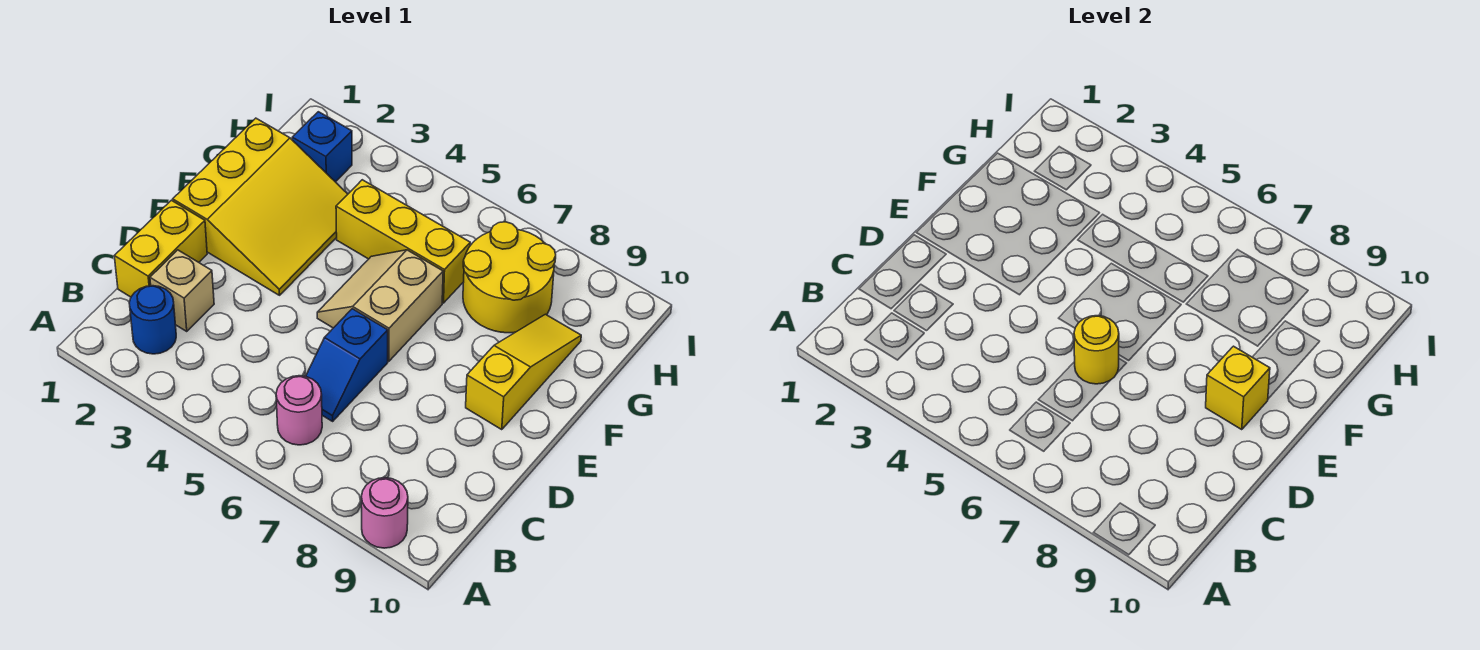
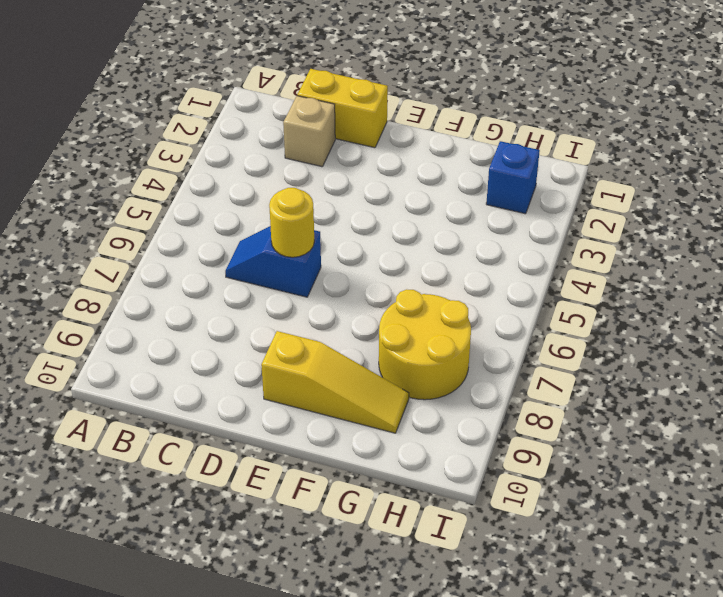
none -> pink 1x1 round brick [361,478,408,548]
none -> blue 1x1 round brick [129,286,176,354]
none -> pink 1x1 round brick [276,376,322,445]

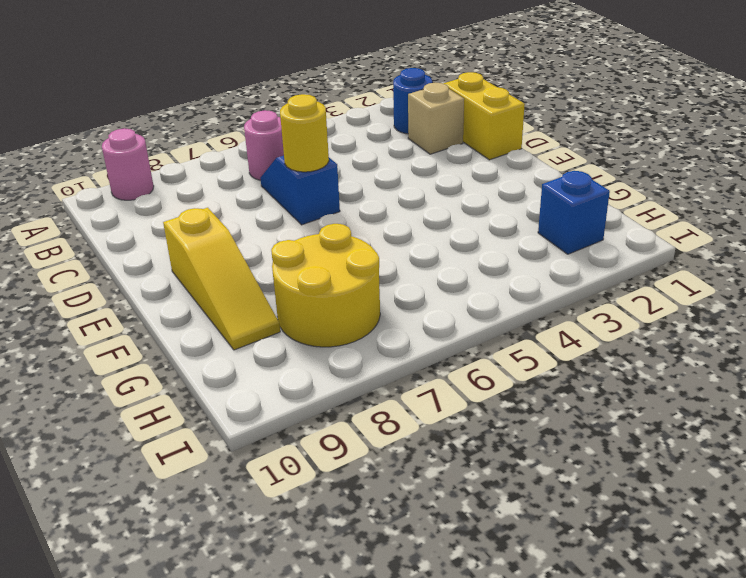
none -> yellow 3x3 slope [173,118,348,295]
none -> tan 2x2 slope [317,250,443,361]
none -> yellow 1x3 brick [336,180,470,303]

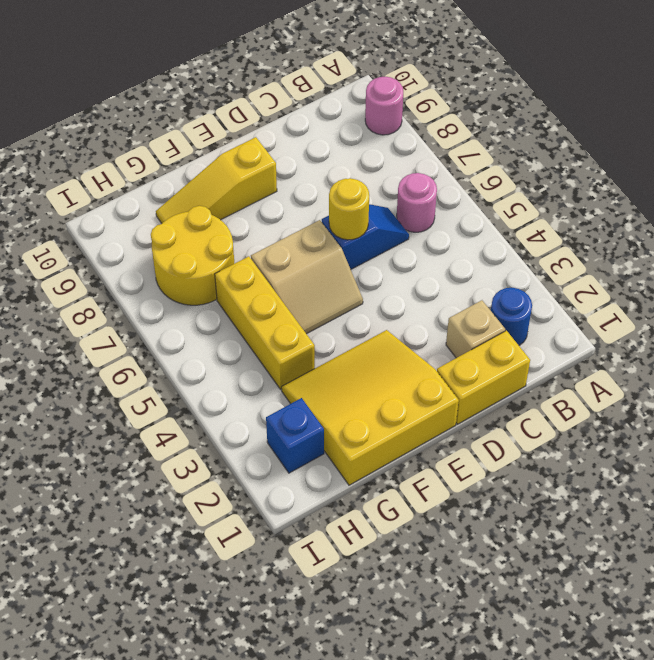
none -> yellow 1x1 brick [1206,346,1270,430]

